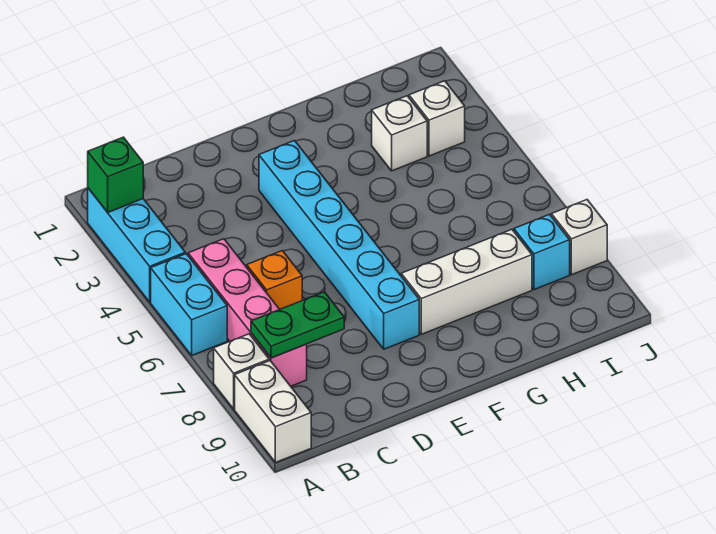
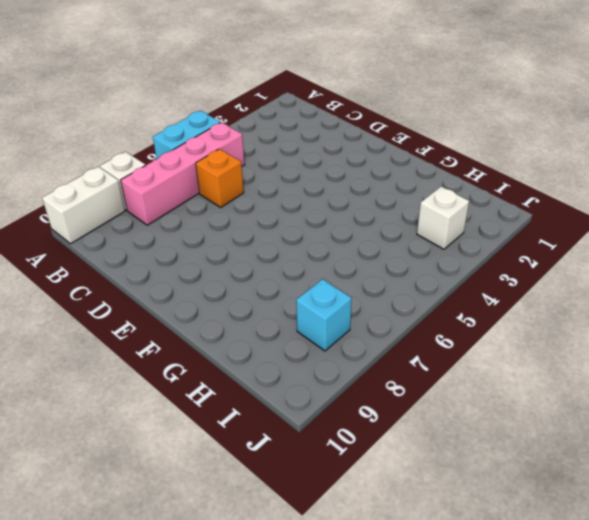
none -> cyan 1x3 brick [88,188,185,302]
none -> cyan 1x6 brick [259,141,419,349]
none -> white 1x3 brick [401,229,532,334]

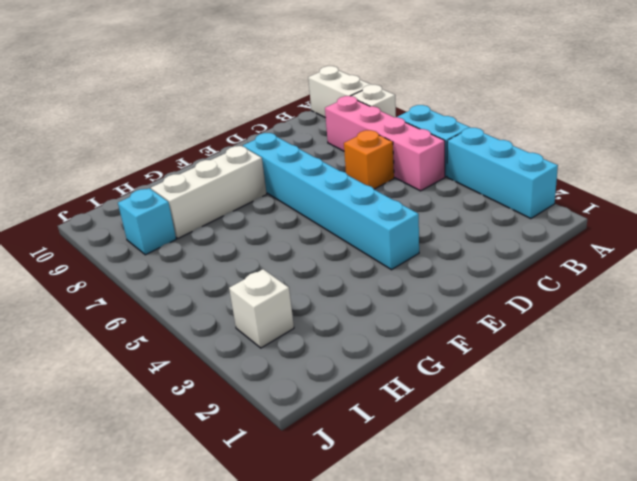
none -> white 1x1 brick [372,96,427,171]
none -> white 1x1 brick [551,200,607,275]
none -> green 1x1 brick [88,137,143,212]

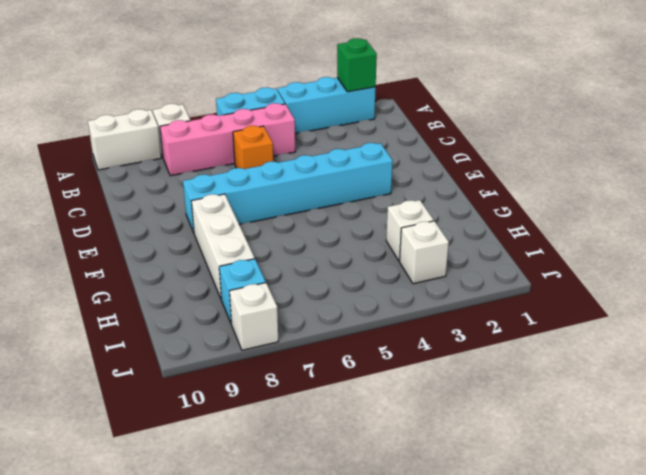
none -> green 1x2 plate [251,292,344,358]

